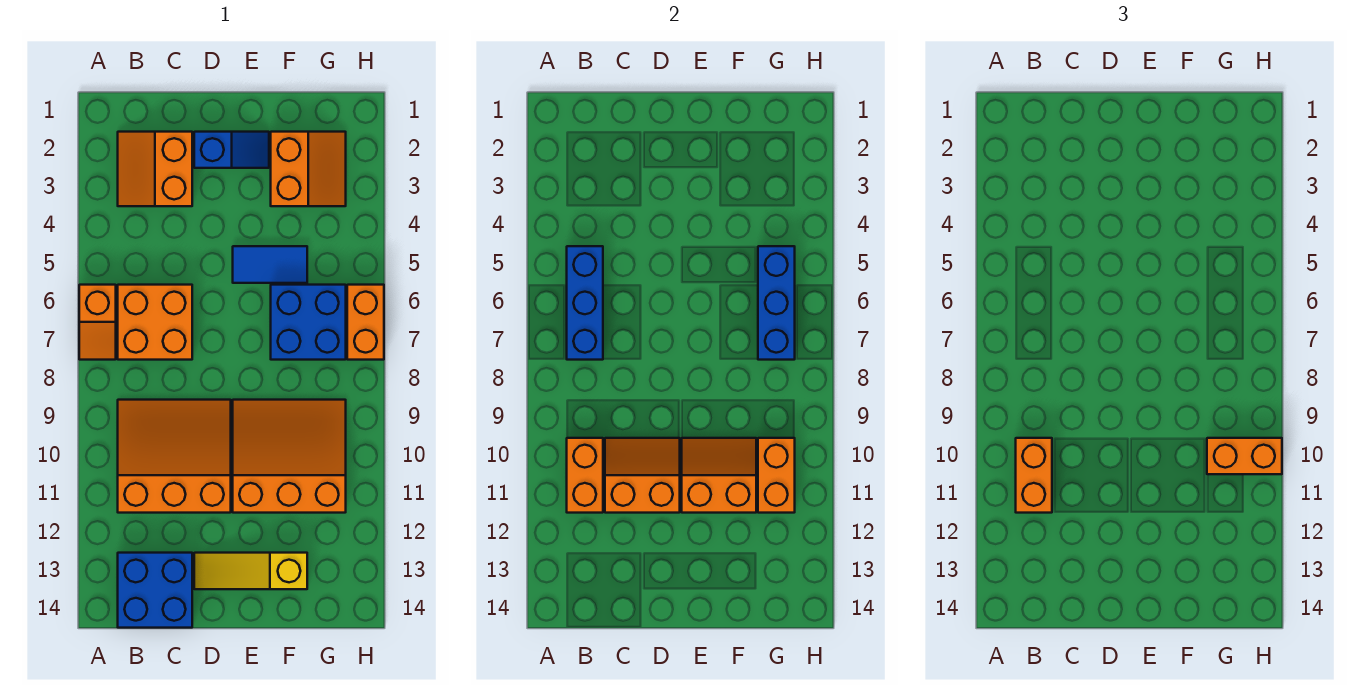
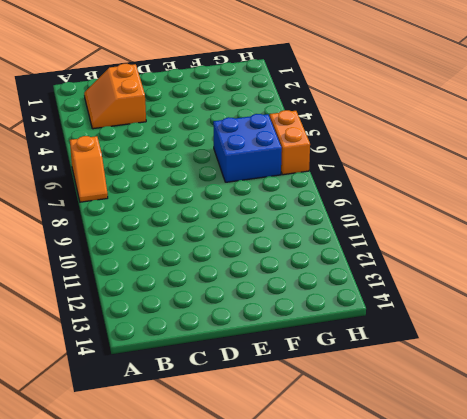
none -> orange 2x2 brick [118,285,192,360]
none -> orange 3x3 slope [118,400,231,513]
none -> blue 2x2 brick [118,553,192,628]

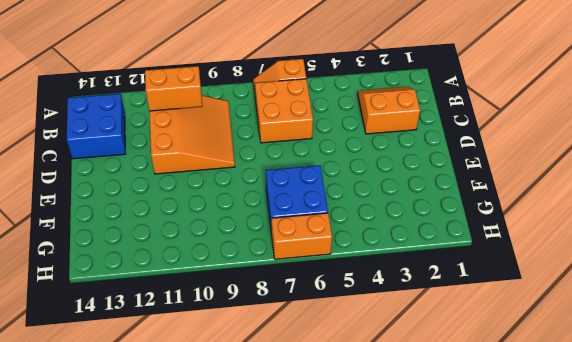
none -> blue 1x2 slope [194,132,269,168]
none -> yellow 1x3 slope [194,553,307,589]
none -> blue 1x2 tile [233,246,307,283]

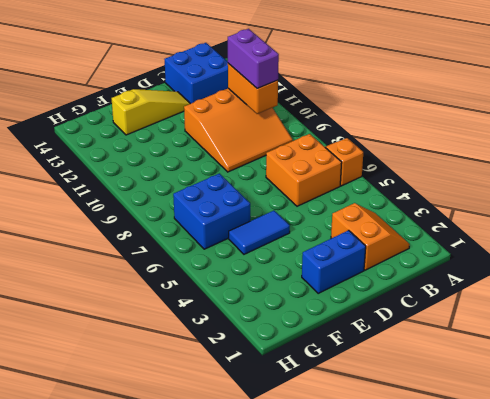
purple 1x2 brick [228,29,279,89] -> orange 1x2 brick [1016,438,1052,513]
blue 1x2 brick [302,230,366,293] -> blue 1x2 slope [194,132,269,168]
none -> orange 3x3 slope [233,400,346,513]
none -> orange 2x2 slope [271,132,346,206]
none -> orange 1x2 brick [347,285,384,360]

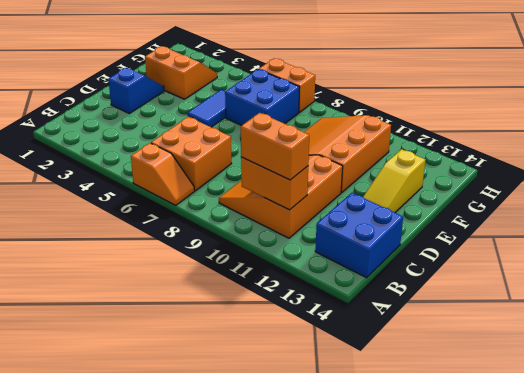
none -> orange 2x2 slope [118,132,192,206]
none -> blue 1x3 brick [567,246,603,360]
none -> orange 2x2 slope [605,438,680,513]

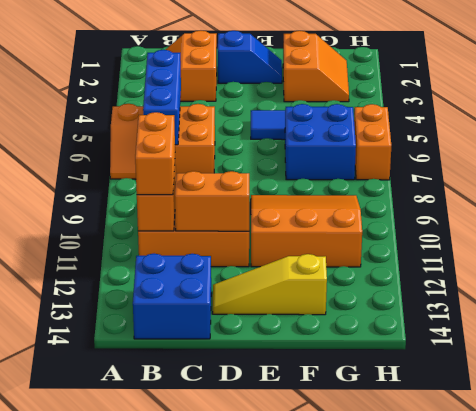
none -> orange 2x2 slope [682,438,756,513]
none -> blue 1x3 brick [758,246,795,360]
none -> orange 1x2 brick [758,438,795,513]

